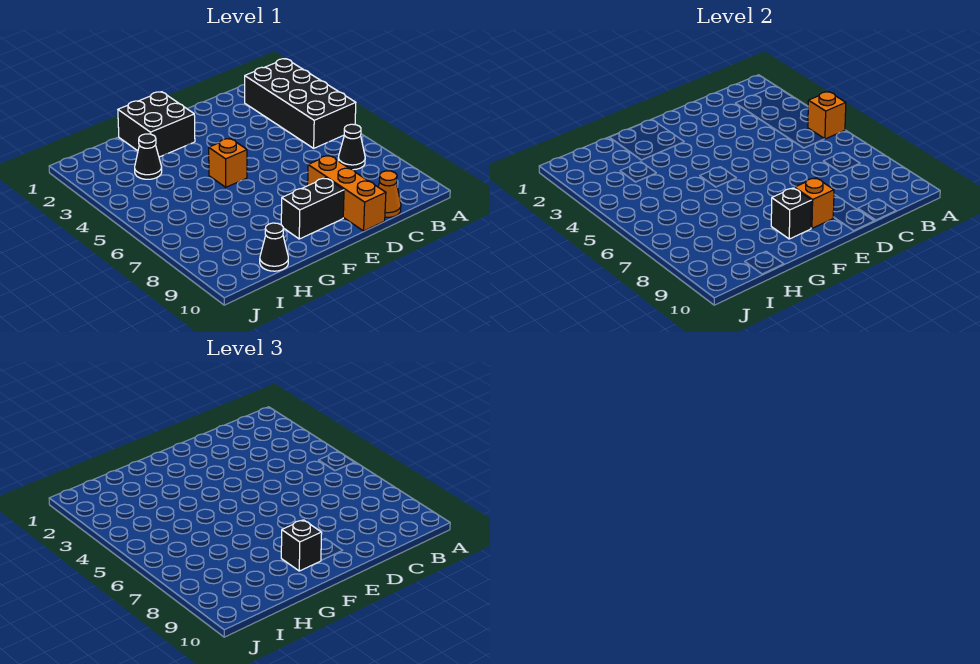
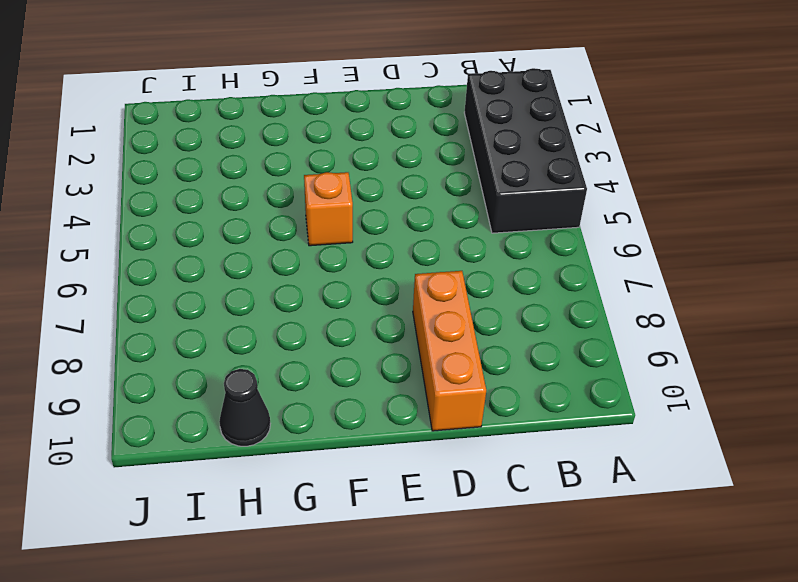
none -> black 1x1 cone [338,124,365,170]
none -> orange 1x1 cone [378,171,401,217]
none -> black 1x2 brick [281,178,344,239]

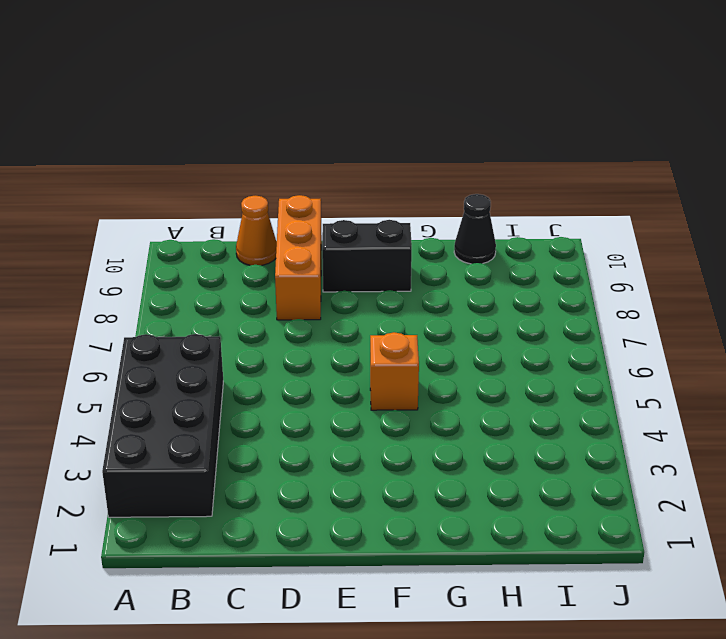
none -> black 1x1 cone [338,124,365,170]
none -> black 2x2 brick [118,92,195,157]
none -> black 1x1 cone [135,134,162,179]

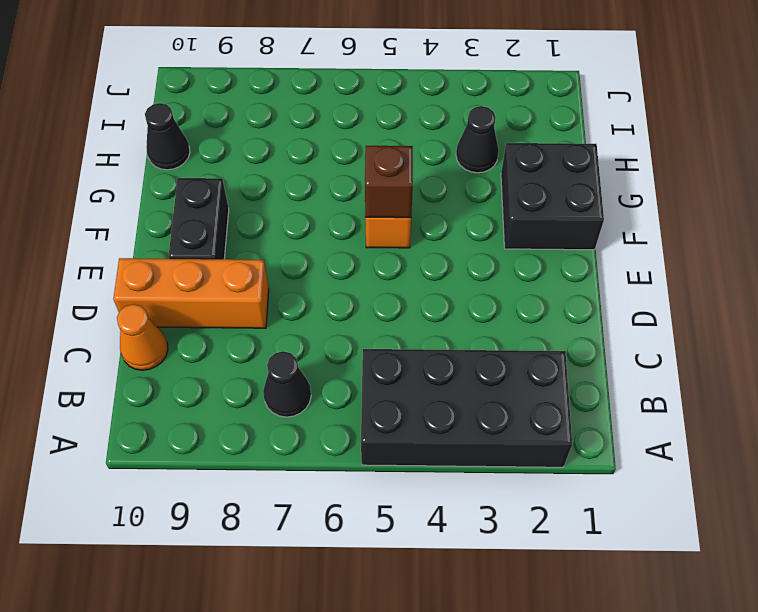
brown 1x1 brick [365,146,413,218] -> none
none -> orange 1x1 brick [808,92,846,139]
none -> orange 1x1 brick [794,178,834,228]
none -> black 1x1 brick [771,188,812,239]

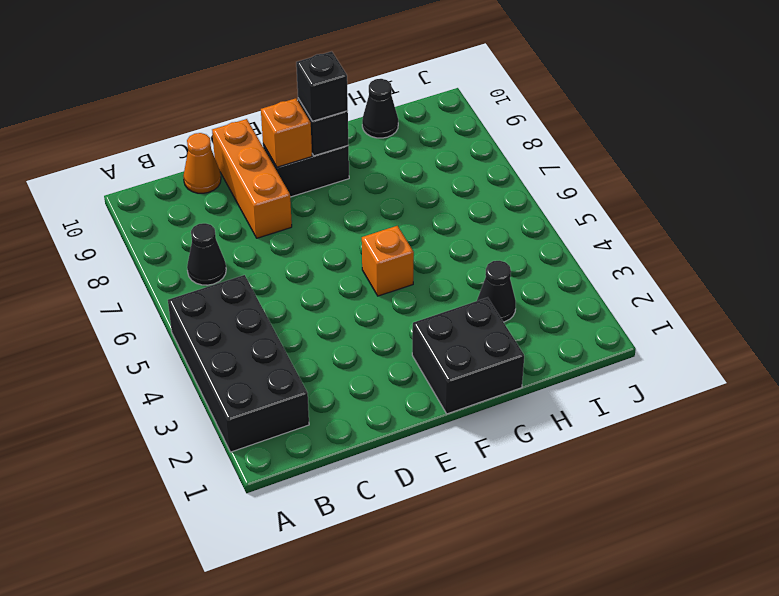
none -> orange 1x1 brick [808,92,846,139]

